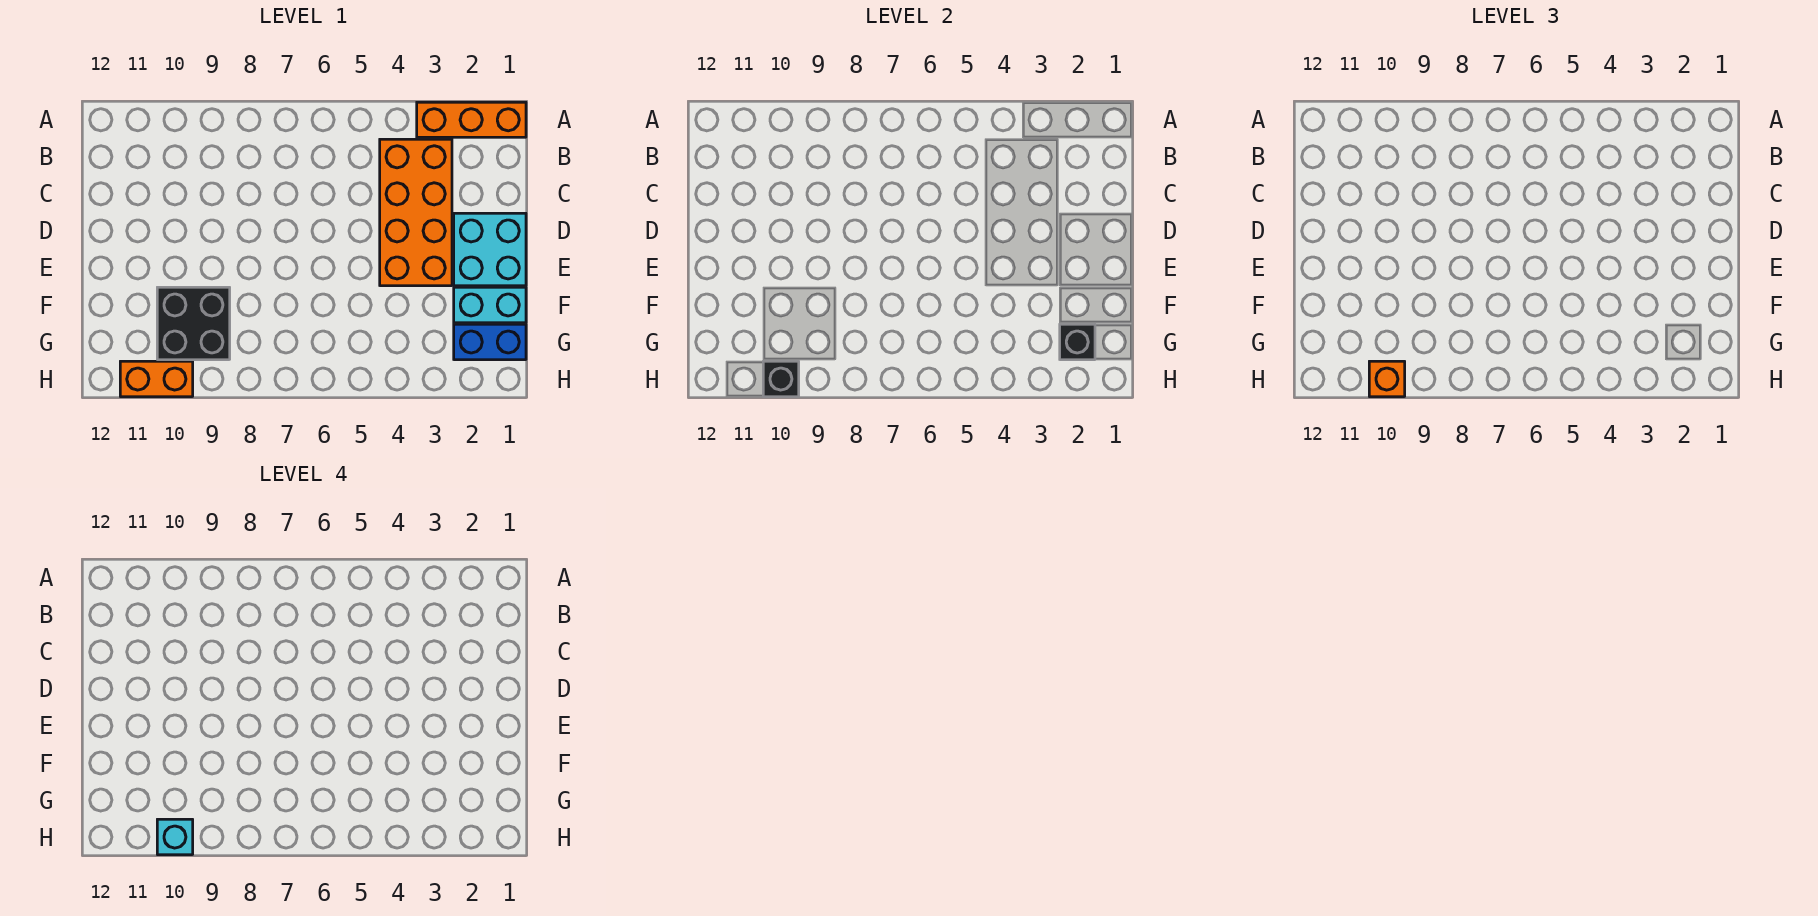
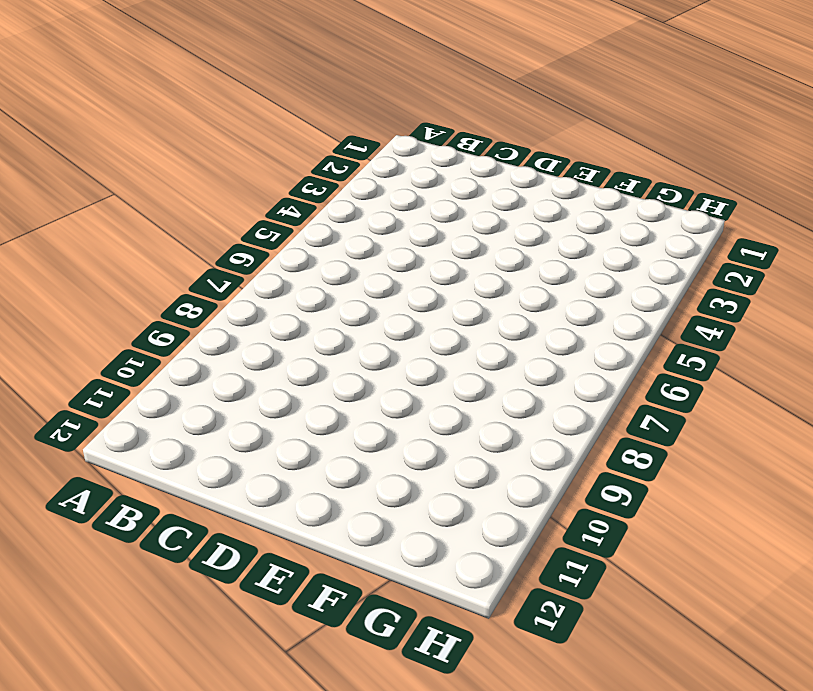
none -> orange 1x3 brick [417,102,526,137]
none -> orange 2x4 brick [380,139,452,286]

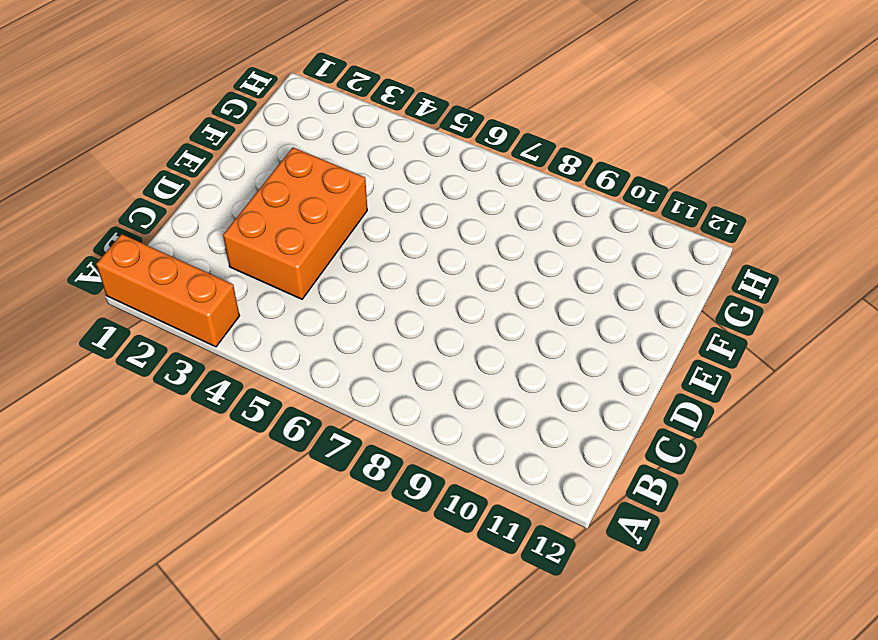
orange 2x3 brick [223,148,367,299] -> orange 2x4 brick [380,139,452,286]
none -> cyan 2x2 brick [454,213,526,286]
none -> cyan 1x2 brick [454,287,526,323]

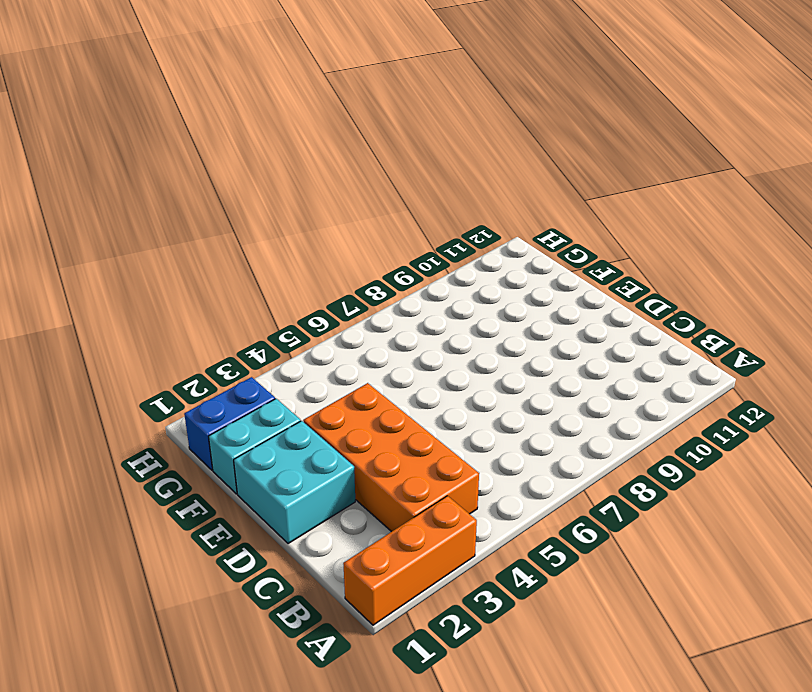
none -> black 2x2 brick [157,287,230,360]
none -> orange 1x2 brick [120,361,193,397]

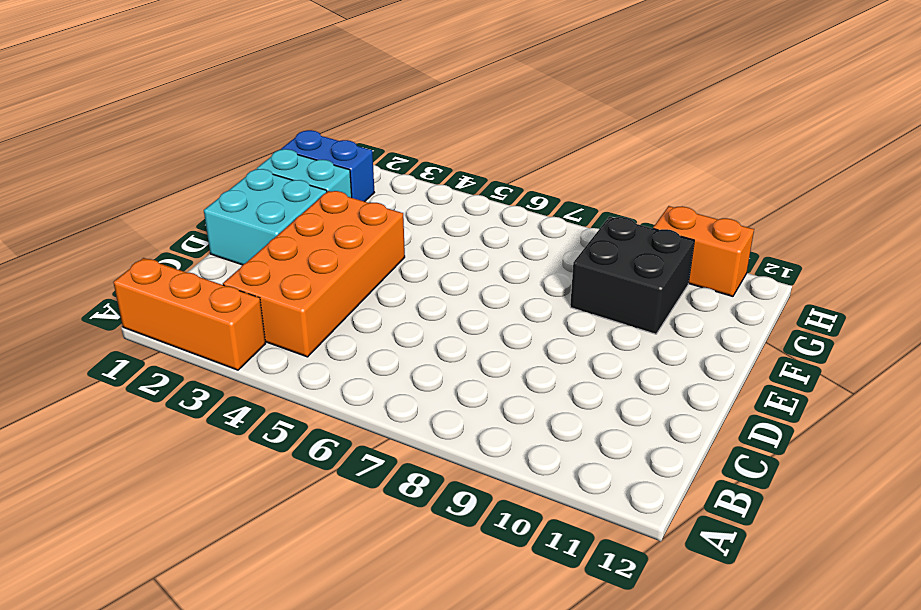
none -> black 1x1 brick [1060,324,1095,360]
none -> black 1x1 brick [763,361,799,397]

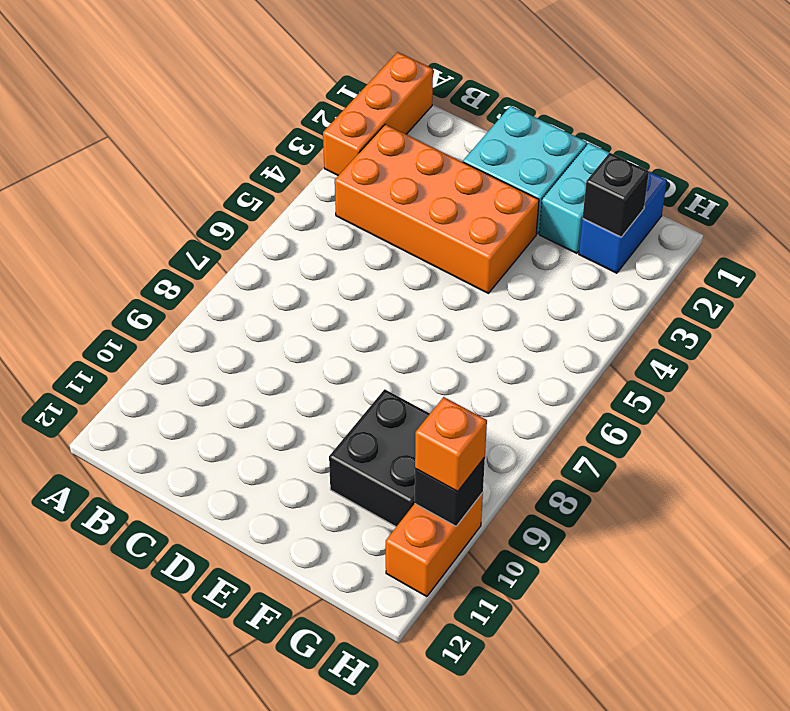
none -> cyan 1x1 brick [157,819,193,855]

